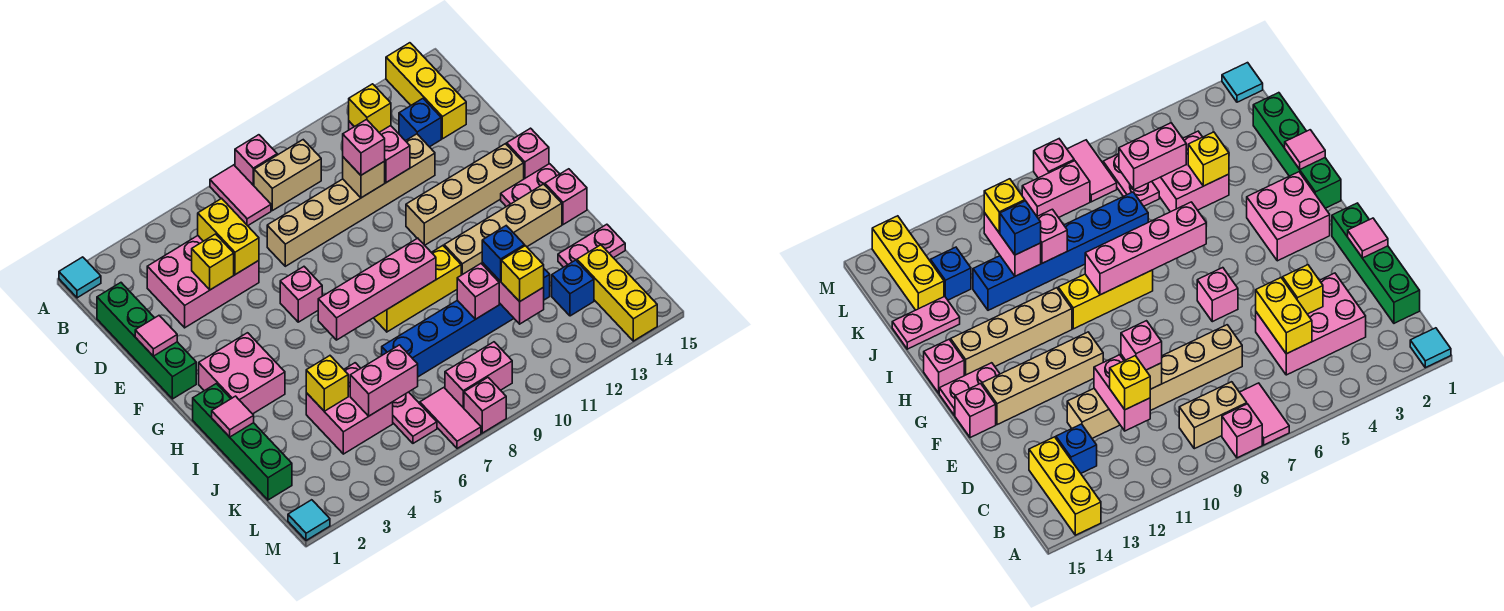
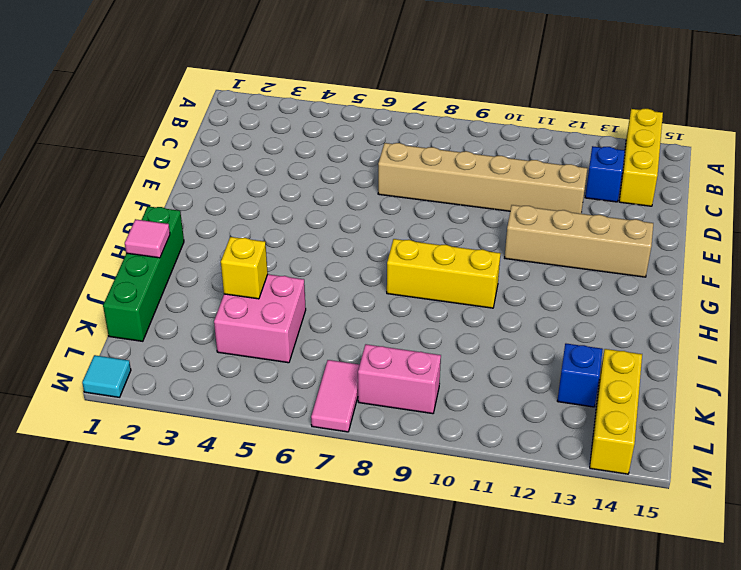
none -> cyan 1x1 tile [59,257,101,298]
none -> pink 1x2 tile [210,165,271,226]
none -> pink 1x1 brick [235,135,277,186]
none -> tan 1x2 brick [254,140,321,211]

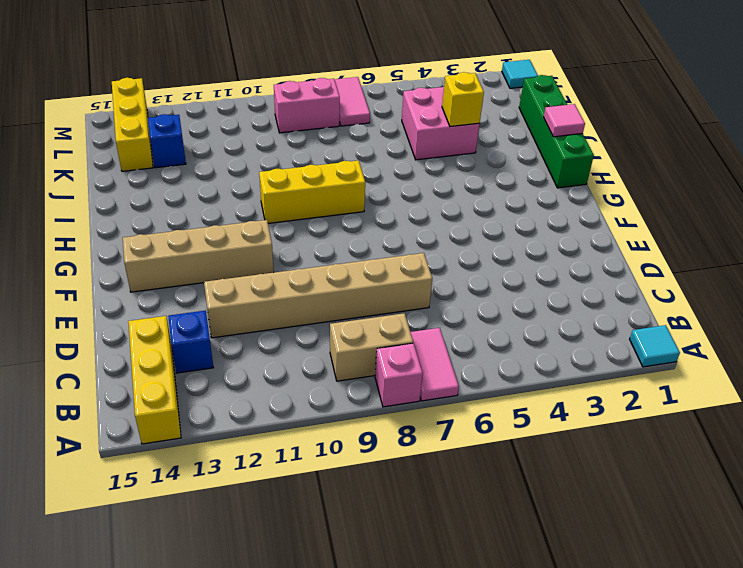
none -> green 1x4 brick [97,283,196,399]
none -> pink 2x3 brick [147,236,259,328]
none -> pink 1x1 brick [280,267,322,322]
none -> pink 1x1 brick [507,128,549,179]

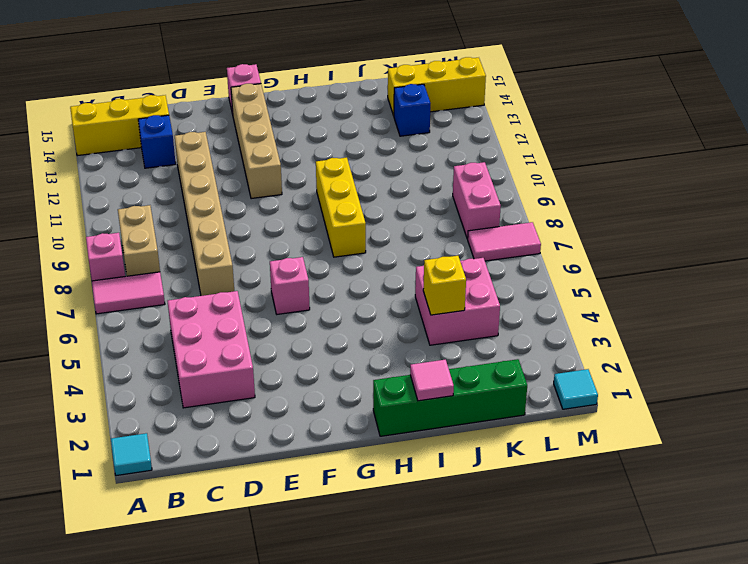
none -> green 1x4 brick [97,283,196,399]
none -> pink 2x2 brick [199,333,285,414]
none -> pink 1x2 plate [501,164,559,207]
none -> tan 1x4 brick [444,184,562,275]

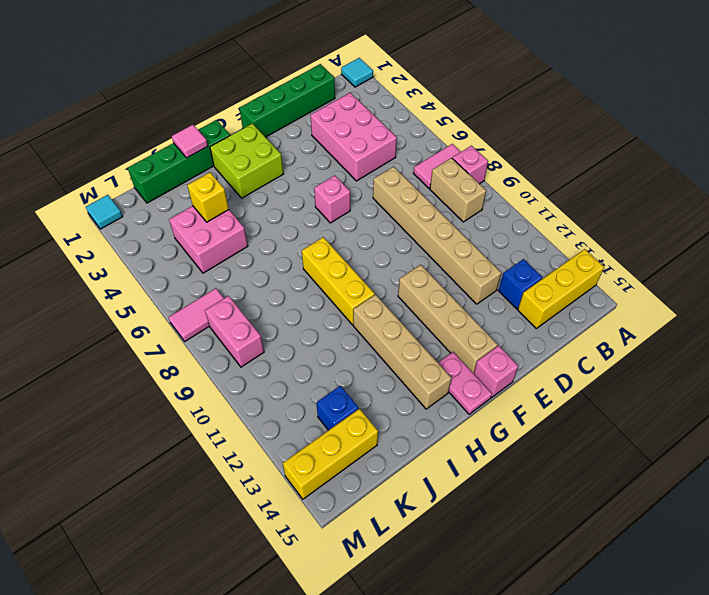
lime 2x2 brick [210,124,283,198] -> pink 2x2 brick [199,333,285,414]
none -> pink 1x1 brick [545,169,587,225]
none -> blue 1x6 brick [382,269,550,377]
none -> pink 1x2 plate [558,224,625,267]
none -> pink 1x2 plate [393,392,437,443]

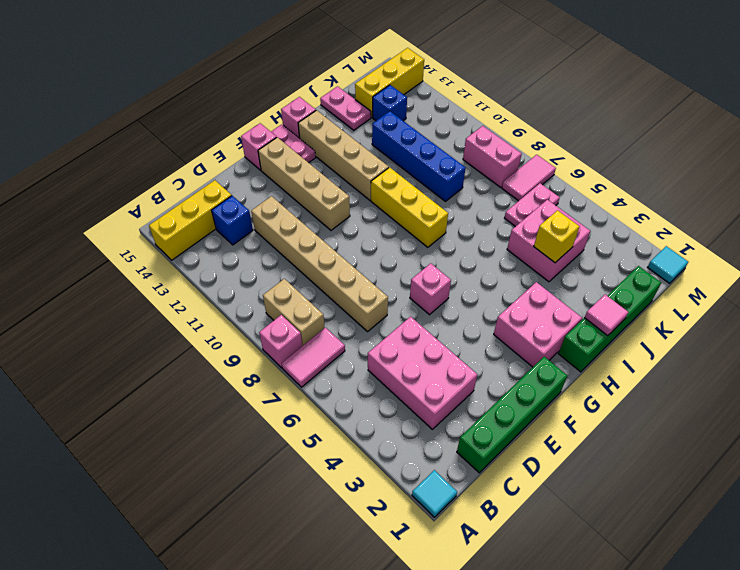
blue 1x4 brick [372,111,465,201] -> blue 1x6 brick [382,269,550,377]
none -> pink 1x1 brick [464,378,506,433]
none -> yellow 1x2 brick [198,198,259,275]
none -> pink 1x2 brick [349,121,410,183]
none -> yellow 1x1 brick [192,234,234,290]

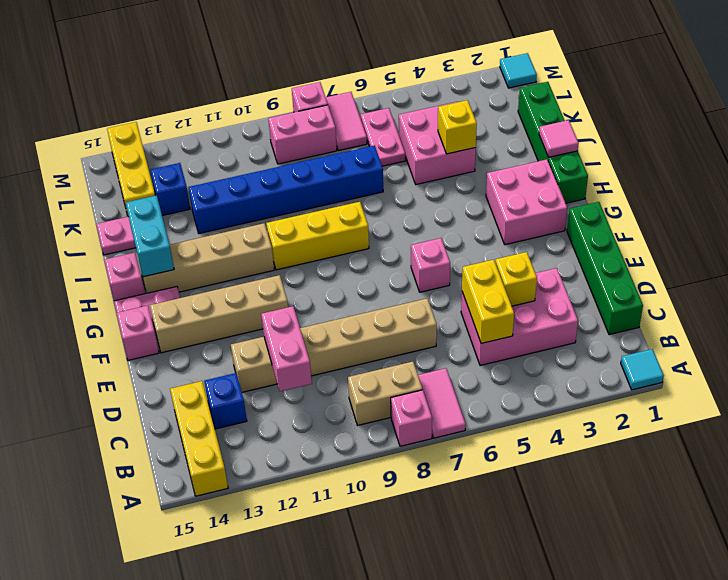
cyan 1x2 brick [126,196,174,277] -> none
none -> tan 1x1 brick [343,157,385,198]
none -> pink 1x1 tile [135,316,177,356]
none -> pink 1x4 brick [318,238,436,340]
none -> pink 1x1 brick [457,264,499,319]

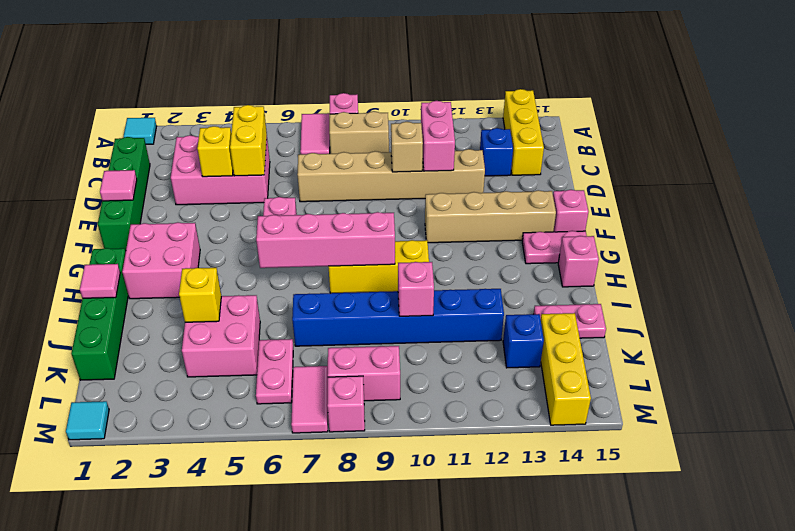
none -> tan 1x4 brick [444,184,562,275]
none -> pink 1x2 brick [482,263,544,324]
none -> pink 1x2 brick [350,345,418,416]
none -> yellow 1x1 brick [349,84,391,132]

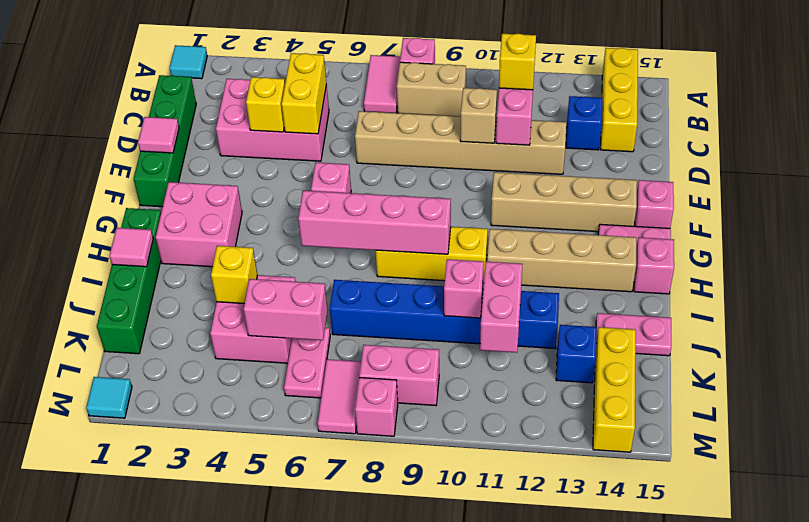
none -> pink 1x1 brick [343,120,385,175]
none -> blue 1x1 brick [482,226,525,281]
none -> yellow 1x1 brick [501,246,544,302]

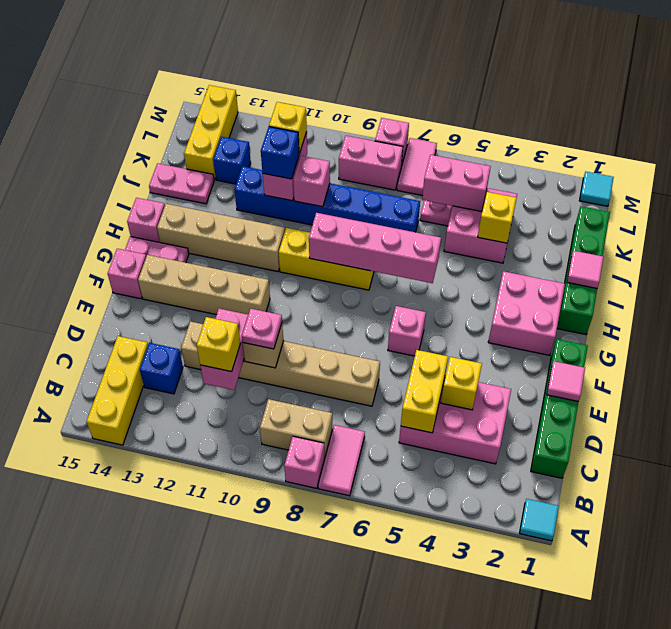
pink 1x1 plate [242,309,282,349] -> pink 1x1 brick [343,120,385,175]

